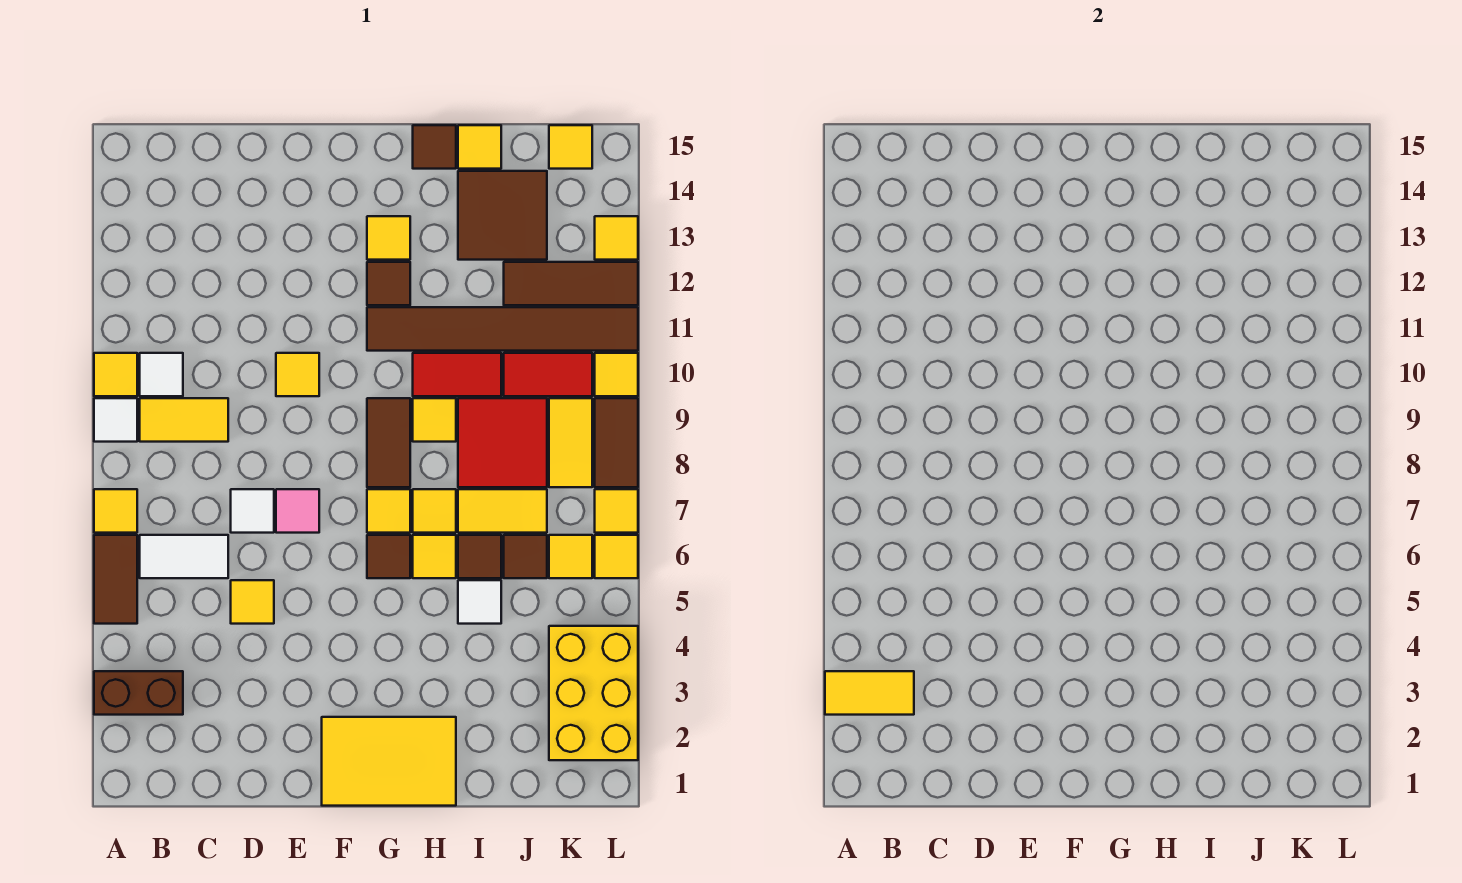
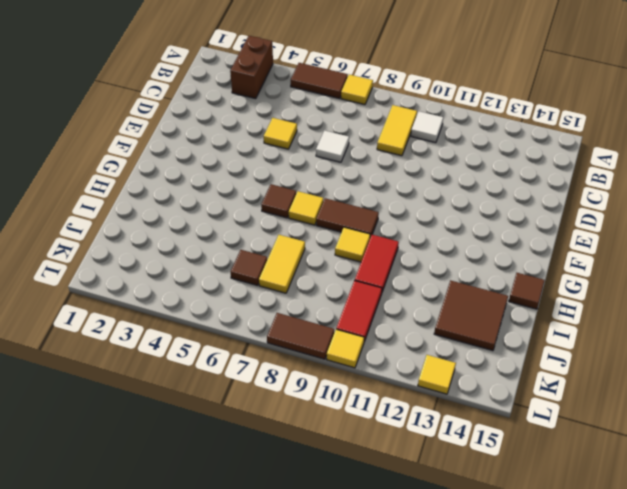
none -> white 1x1 tile [94,398,137,442]
none -> yellow 1x1 tile [94,353,137,396]
none -> white 1x2 tile [140,535,228,578]
none -> pink 1x1 tile [276,489,319,533]

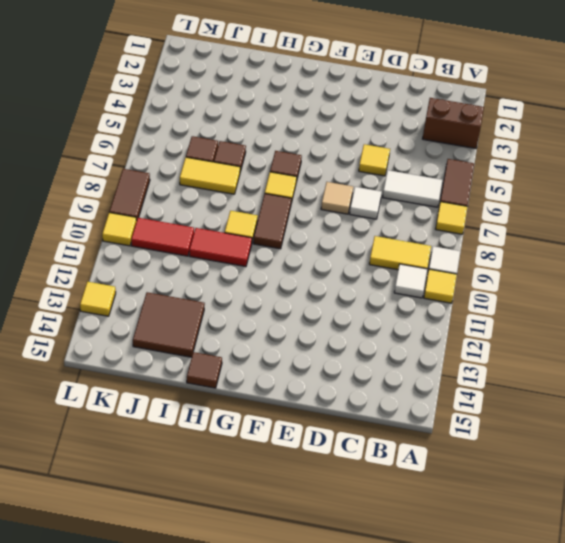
tan 1x1 tile [321,182,353,214] -> pink 1x1 tile [276,489,319,533]
none -> yellow 1x1 tile [276,353,319,396]
none -> yellow 2x3 tile [322,717,456,806]
none -> brown 1x6 tile [367,307,638,351]
none -> brown 1x1 tile [367,262,410,305]

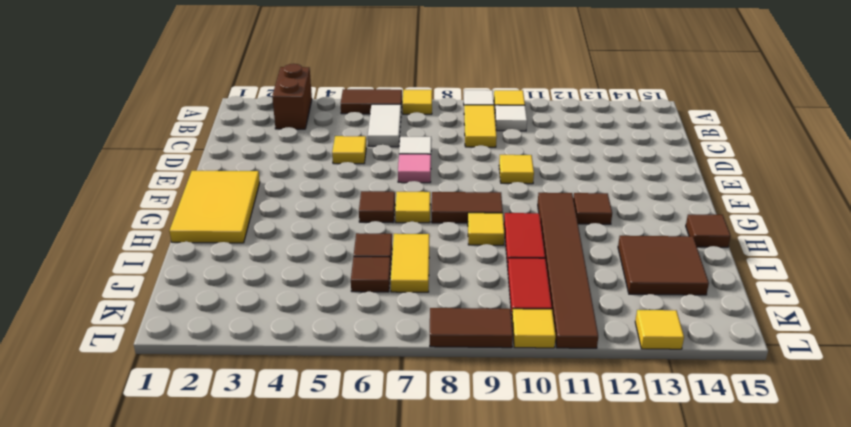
none -> yellow 1x1 tile [367,216,410,260]
none -> yellow 1x1 tile [413,535,456,578]
none -> yellow 1x1 tile [413,489,456,533]
none -> white 1x1 tile [458,580,501,624]

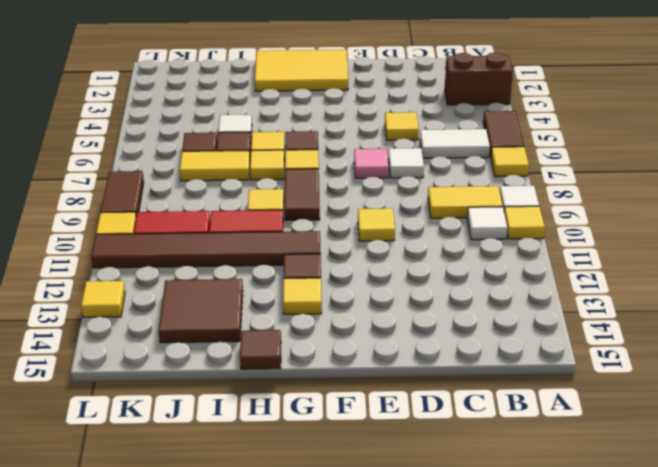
none -> red 2x2 tile [458,398,547,487]
none -> yellow 1x1 tile [458,125,501,169]
none -> brown 1x3 tile [504,262,638,305]
none -> yellow 2x3 brick [549,626,638,760]

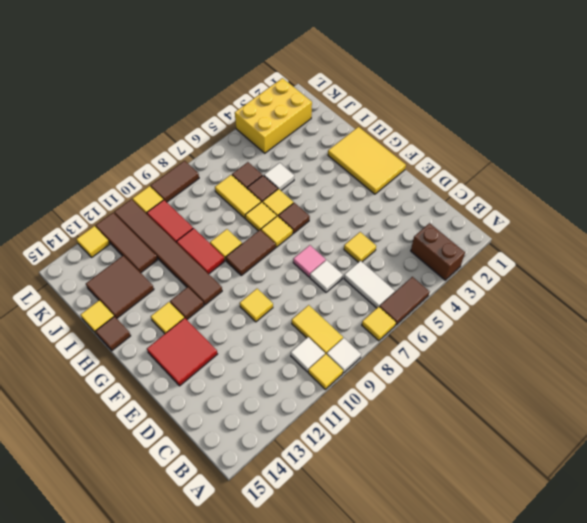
red 2x2 tile [147,318,217,386] -> red 2x2 tile moved to [458,398,547,487]
none -> yellow 1x1 tile [549,535,592,578]
none -> yellow 1x2 tile [549,398,592,487]
none -> yellow 1x1 tile [549,125,592,169]
none -> yellow 1x1 tile [595,535,638,578]

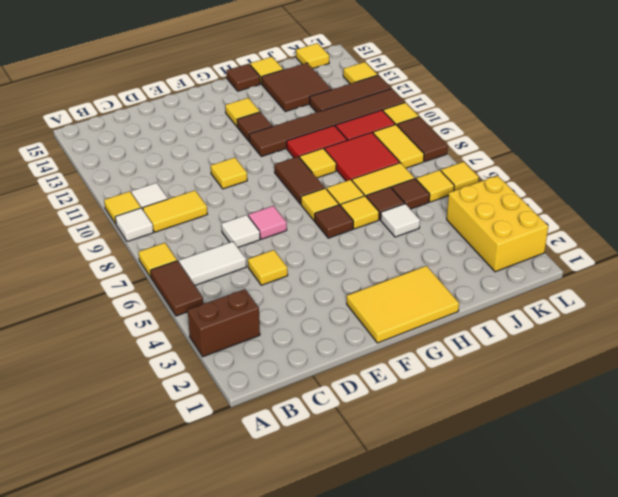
none -> yellow 1x1 tile [595,489,638,533]
none -> yellow 1x2 tile [825,671,914,715]

